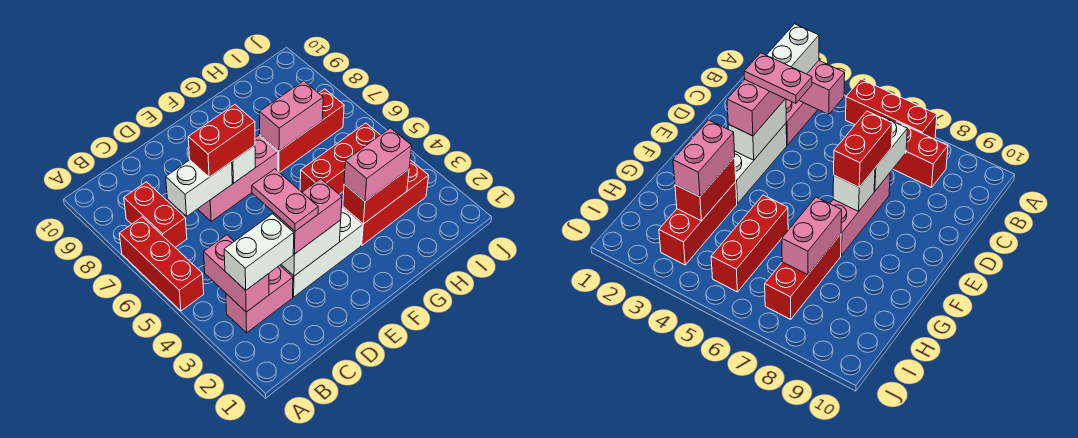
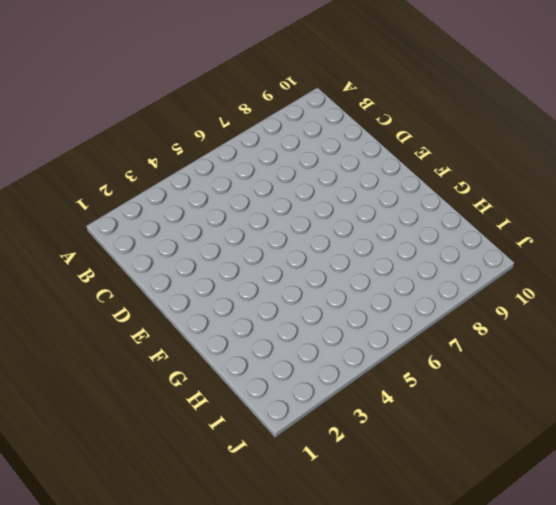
none -> red 1x3 brick [119,217,204,311]
none -> pink 1x2 brick [226,265,293,333]
none -> red 1x2 brick [124,182,187,247]

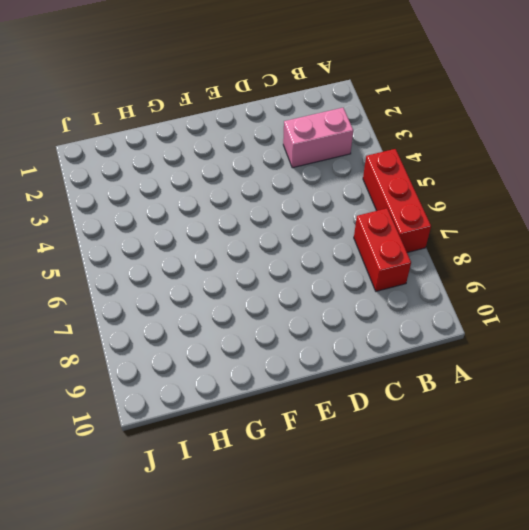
none -> white 1x3 brick [280,207,362,297]
none -> pink 1x3 brick [198,135,278,221]
none -> red 1x3 brick [343,160,429,245]

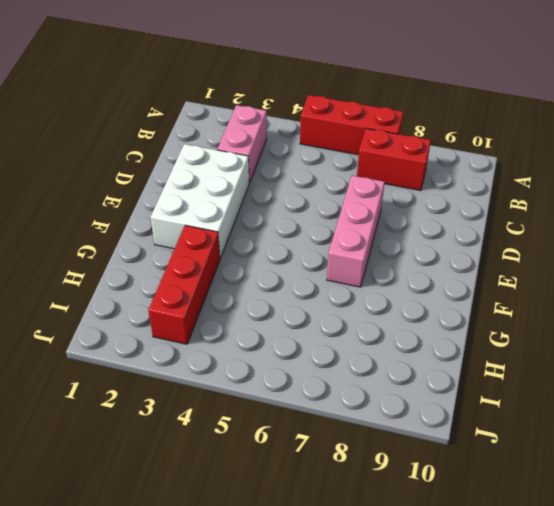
white 2x3 brick [151,144,249,258] -> white 1x3 brick [280,207,362,297]
none -> red 1x3 brick [300,123,380,194]
none -> red 1x3 brick [260,89,344,173]
none -> pink 1x2 brick [204,235,269,312]

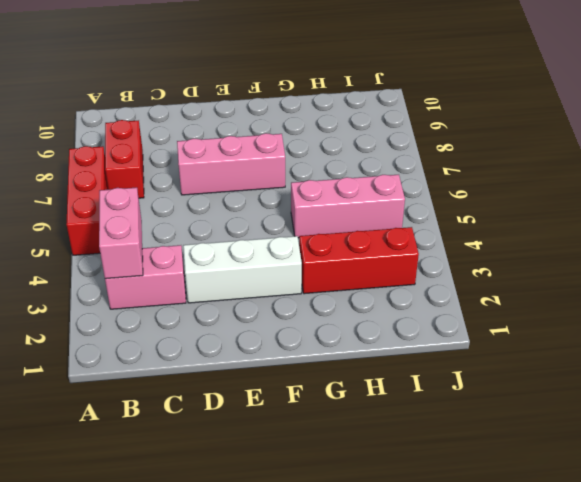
pink 1x3 brick [291,175,405,238] -> red 1x3 brick [300,123,380,194]
none -> red 1x3 brick [260,89,344,173]
none -> white 1x2 brick [166,160,232,216]
none -> white 1x2 brick [281,220,341,276]

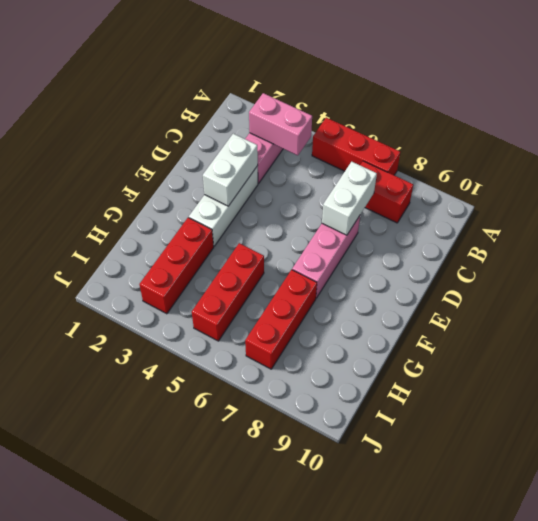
none -> white 1x1 brick [232,146,255,183]
none -> red 1x2 brick [343,169,409,224]
none -> pink 1x2 brick [260,81,323,151]

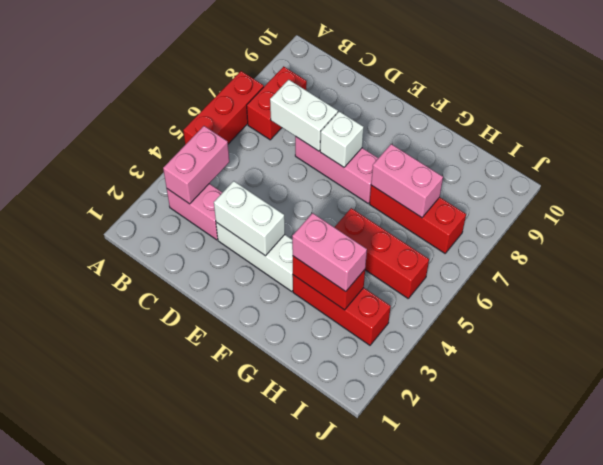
none -> white 1x2 brick [224,214,294,290]
none -> pink 1x2 brick [274,179,342,254]
none -> red 1x2 brick [188,105,255,177]

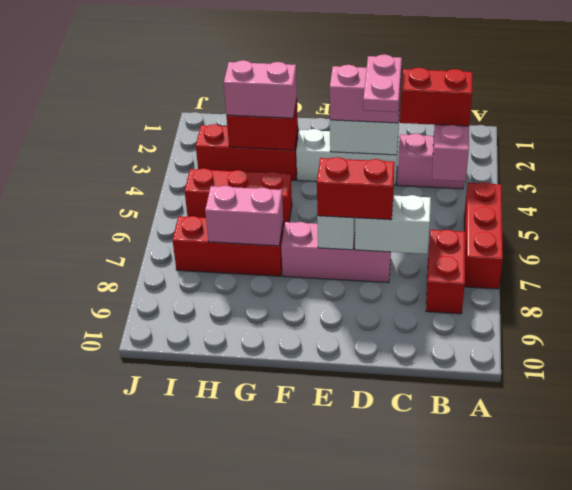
red 1x2 brick [400,68,472,126] -> white 1x2 brick [224,214,294,290]

